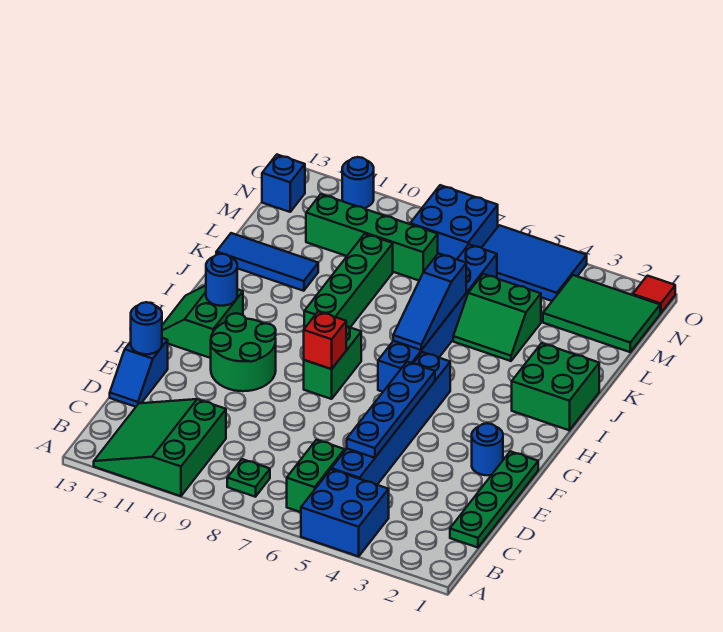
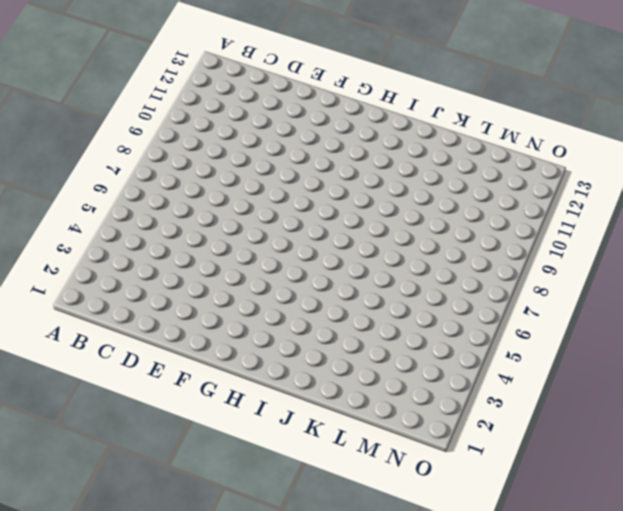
none -> blue 2x2 brick [301,469,389,556]
none -> green 3x3 slope [94,399,226,496]
none -> green 1x2 brick [287,440,345,512]

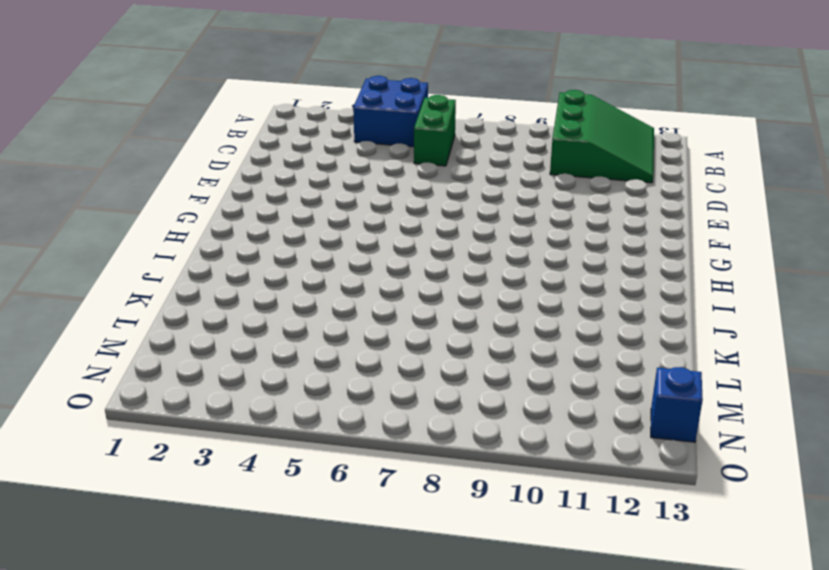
none -> green 1x1 plate [227,459,270,497]
none -> green 1x4 plate [450,451,538,548]
none -> blue 1x6 brick [331,352,450,485]

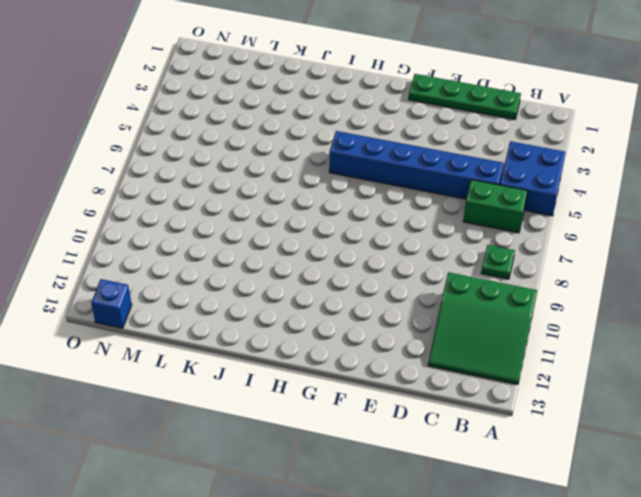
none -> blue 1x2 slope [110,338,168,407]
none -> blue 1x1 round brick [472,423,503,475]
none -> green 2x2 round brick [211,313,276,391]

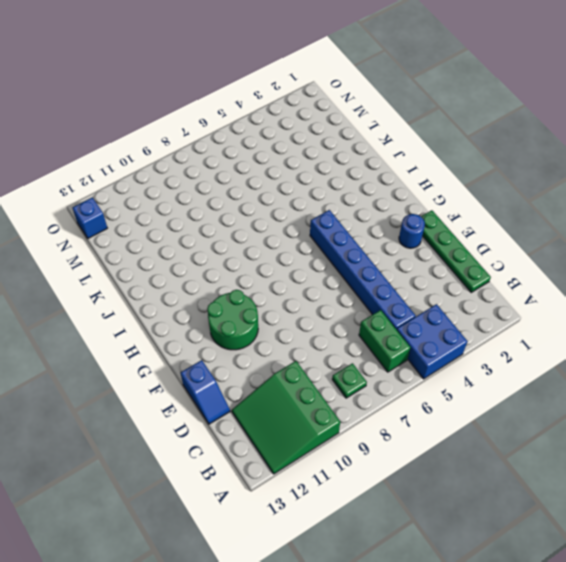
none -> green 1x2 brick [304,326,361,399]
none -> green 2x2 slope [162,286,243,358]
none -> blue 1x6 brick [378,244,497,392]

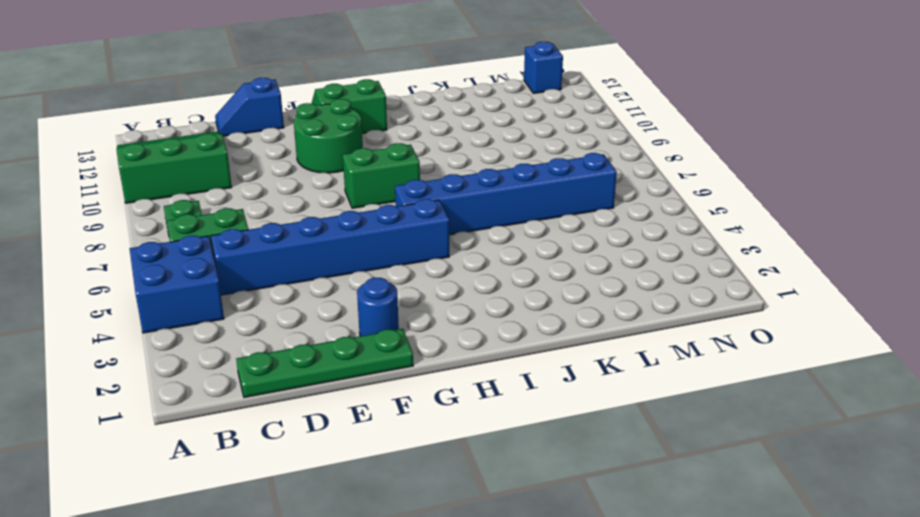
none -> green 2x2 brick [512,343,599,430]
none -> green 1x4 brick [304,234,393,329]
none -> green 2x2 slope [453,274,541,361]

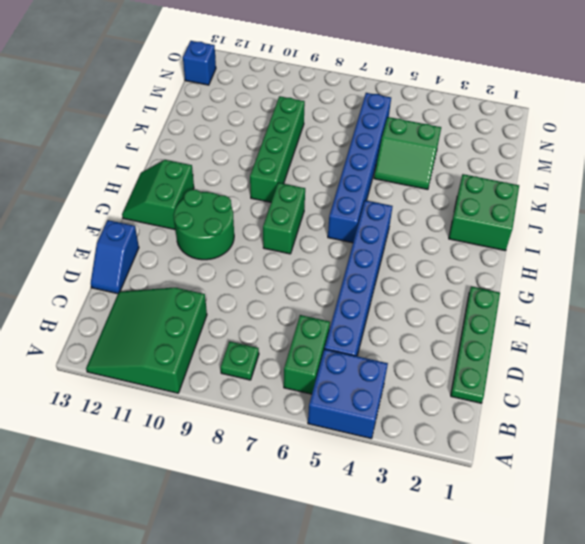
none -> blue 1x1 round brick [472,423,503,475]
none -> blue 1x3 tile [216,233,318,291]
none -> green 2x3 tile [543,275,660,352]

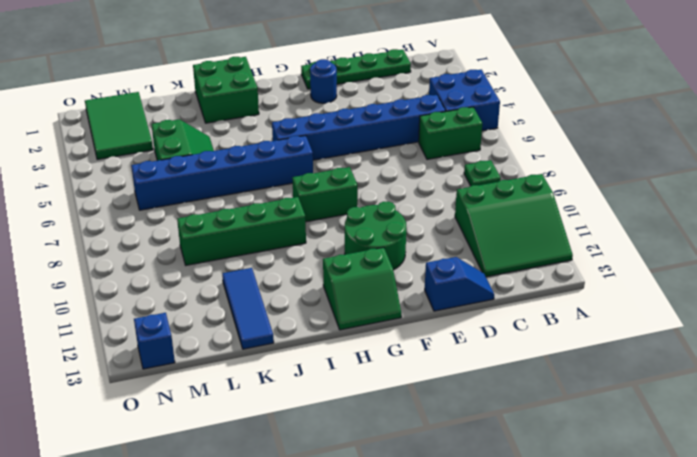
none -> green 1x4 brick [306,194,438,280]
none -> blue 2x3 tile [482,225,587,301]
none -> blue 2x2 brick [410,185,498,259]

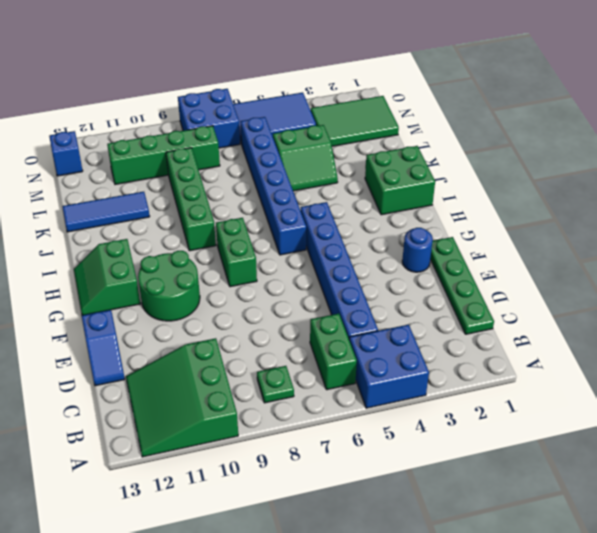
none -> red 1x1 tile [633,276,675,313]
none -> blue 1x1 round brick [342,157,374,208]
none -> blue 1x4 plate [347,362,435,458]

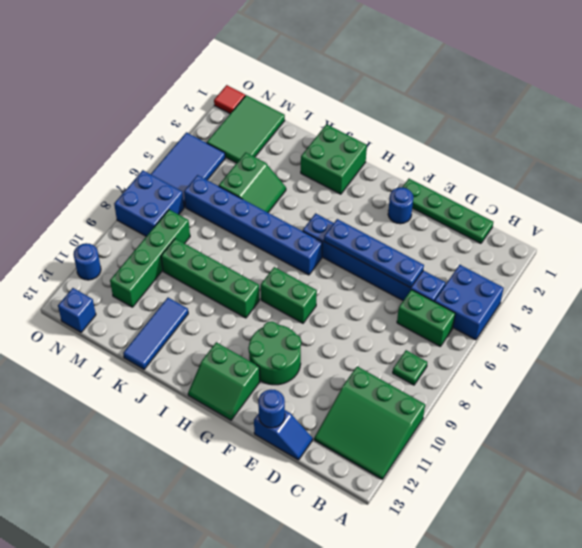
none -> red 1x1 brick [304,311,346,369]
none -> blue 1x1 round brick [206,254,237,306]
none -> blue 1x3 slope [393,253,466,350]

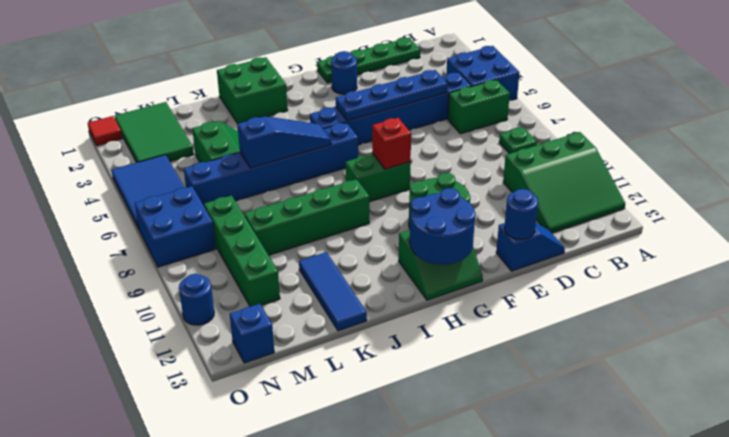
blue 2x2 round brick [410,188,476,264] -> blue 1x1 round brick [206,254,237,306]

